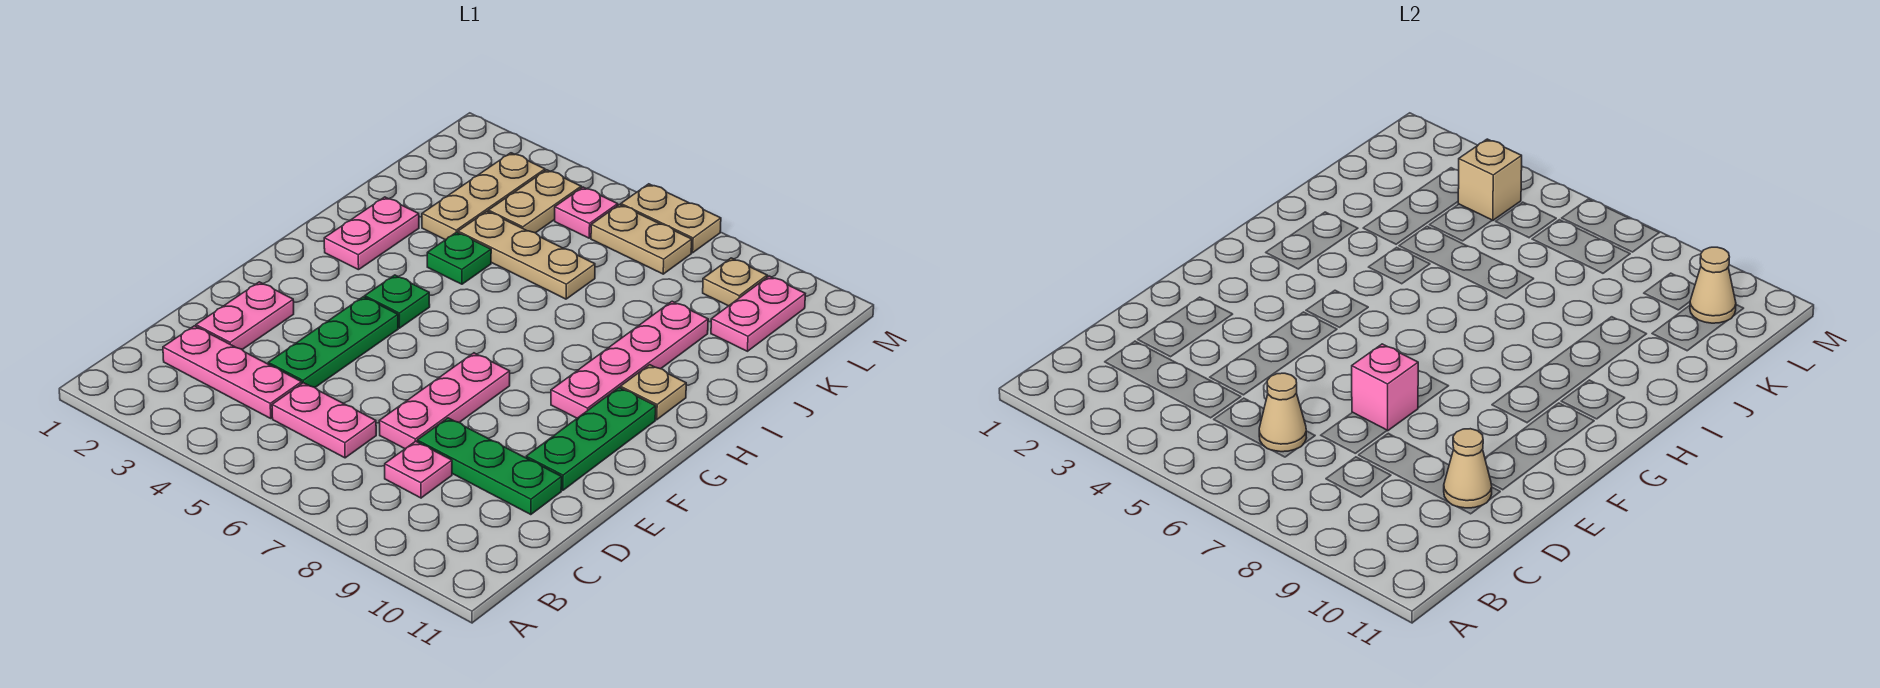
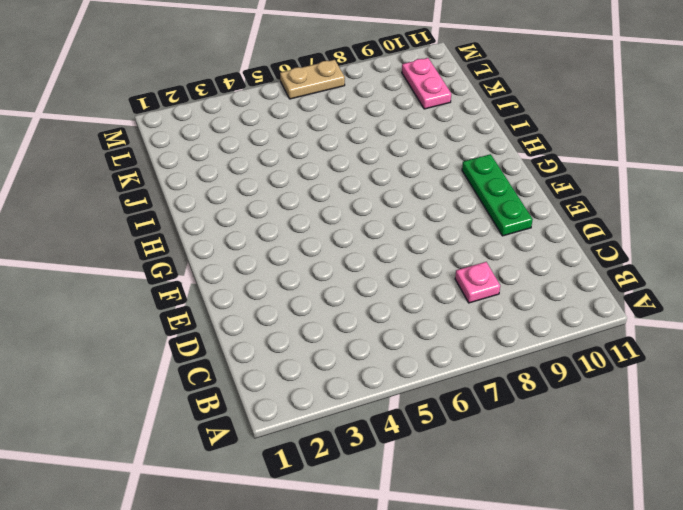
none -> pink 1x3 plate [163,326,302,418]
none -> pink 1x2 plate [272,383,376,458]
none -> pink 1x2 plate [196,282,294,350]

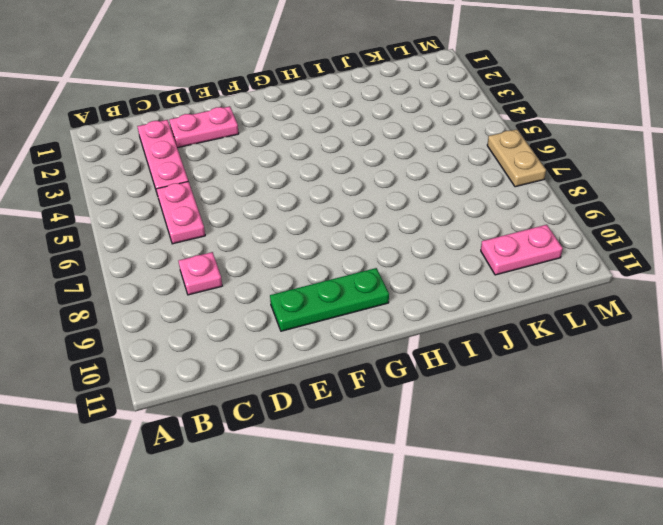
none -> green 1x3 plate [268,297,398,387]
none -> pink 1x3 plate [379,353,510,449]
none -> green 1x3 plate [417,418,562,515]

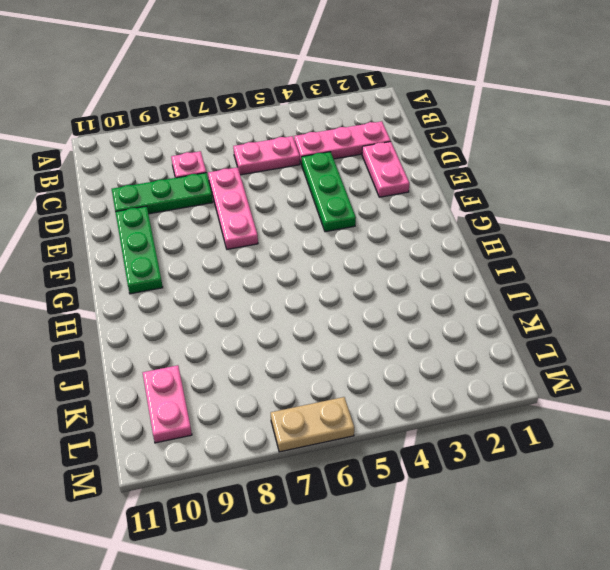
none -> green 1x1 plate [365,275,430,328]
none -> pink 1x4 plate [551,301,708,418]
none -> pink 1x2 plate [324,197,419,270]

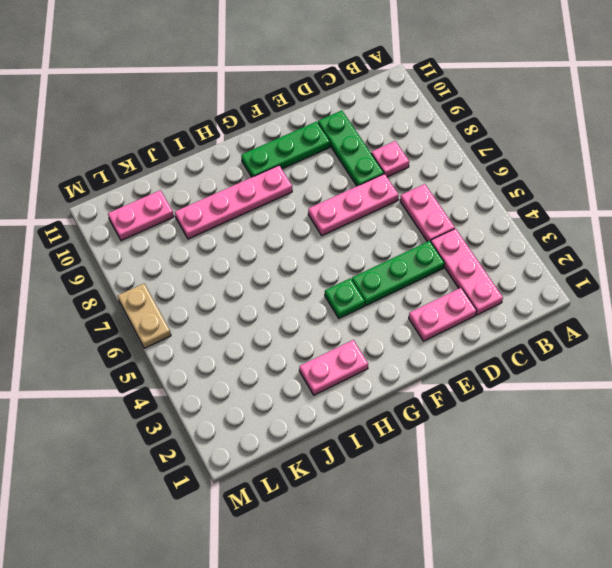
none -> tan 1x1 plate [620,365,686,420]
none -> green 1x1 plate [427,232,491,284]
none -> tan 1x3 plate [422,153,545,240]

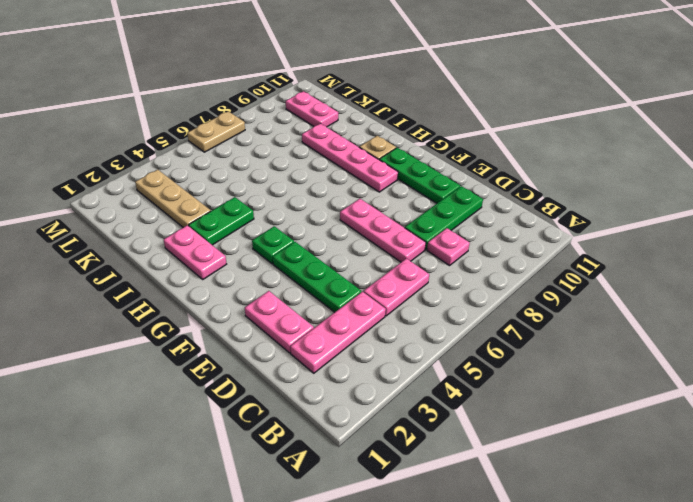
green 1x2 plate [189,197,254,245] -> green 1x1 plate [427,232,491,284]
none -> tan 1x3 plate [458,211,595,299]
none -> tan 1x2 plate [488,170,581,233]
none -> pink 1x1 plate [555,187,618,238]

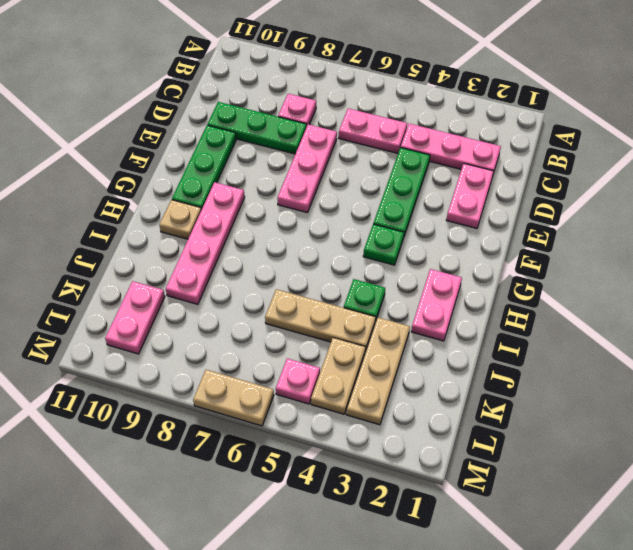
none -> tan 1x2 plate [591,205,692,274]
none -> tan 1x1 plate [703,258,767,306]
none -> tan 1x1 cone [1259,373,1306,452]

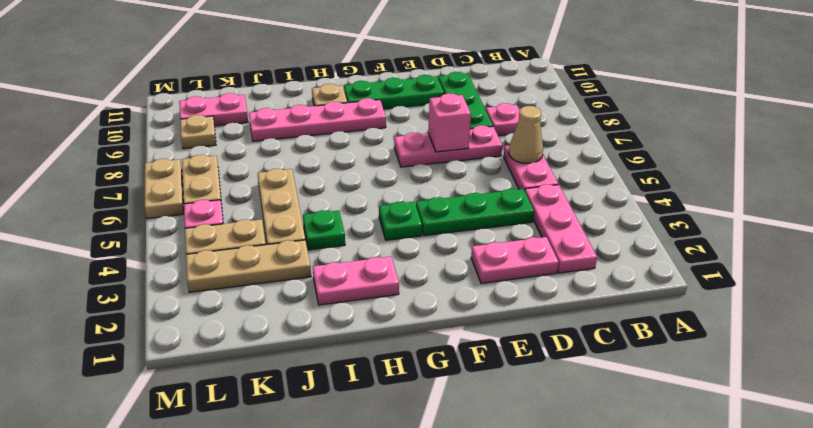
none -> tan 1x1 cone [1444,429,1492,508]
none -> tan 1x1 brick [1458,139,1522,220]
none -> tan 1x1 cone [1690,247,1736,323]

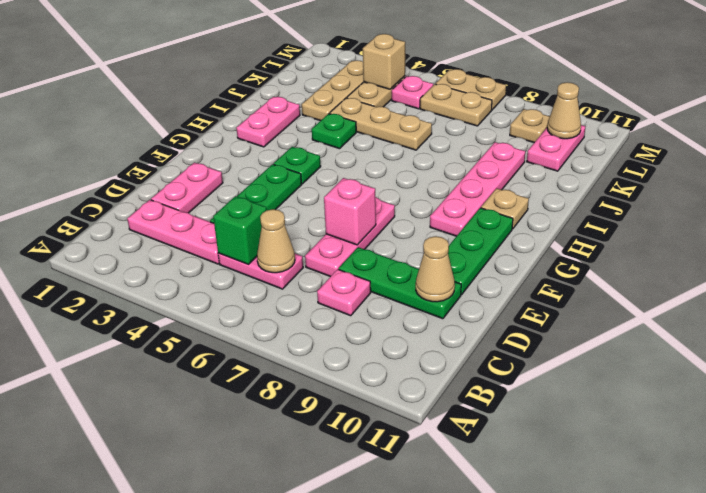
green 1x1 brick [213,196,267,264] -> none

